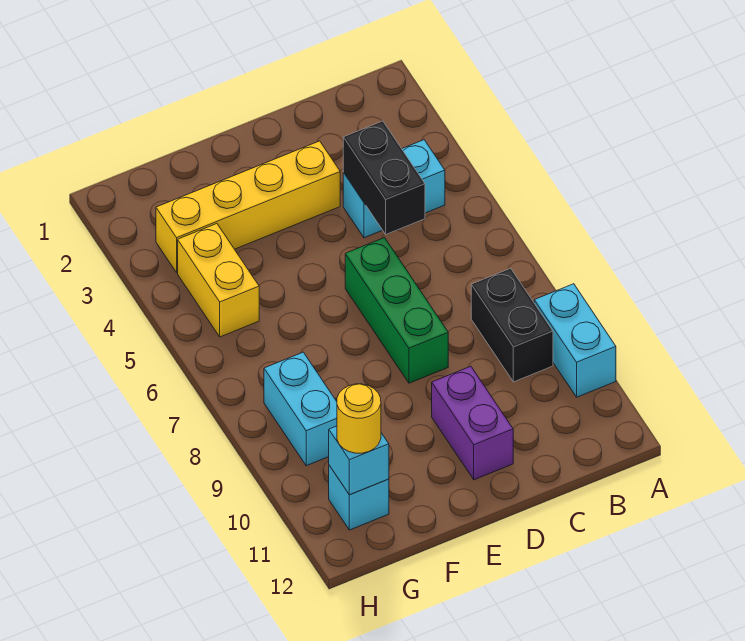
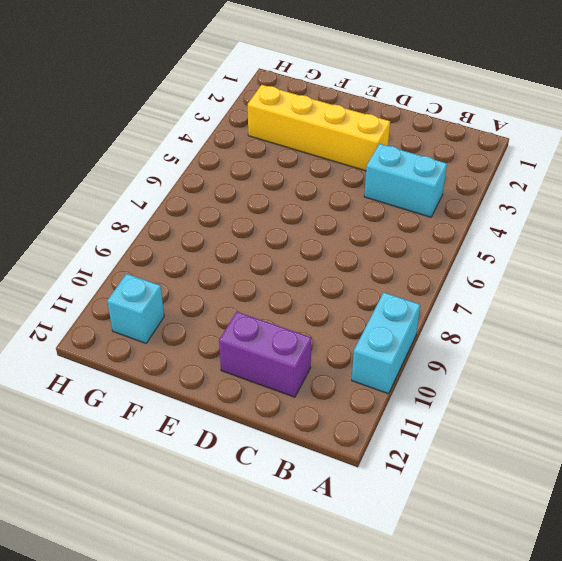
purple 1x2 brick [219,312,312,397] -> purple 1x2 brick turned to [432,366,513,480]
none -> black 1x2 brick [471,268,553,382]
none -> green 1x3 brick [345,238,448,383]
none -> yellow 1x2 brick [178,224,259,337]

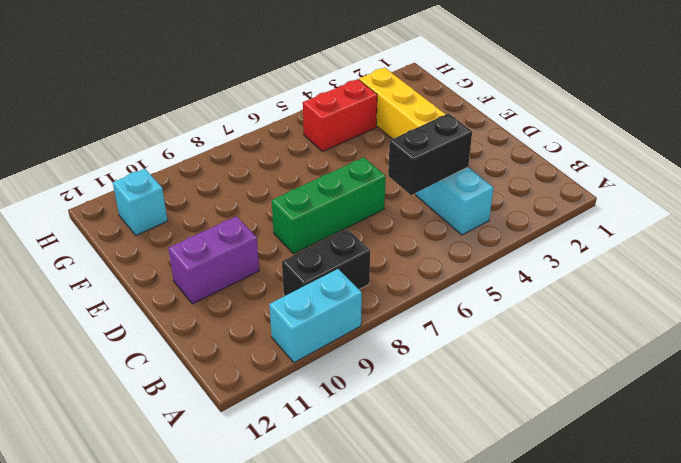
red 1x2 brick [303,79,377,151] -> yellow 1x2 brick [178,224,259,337]
none -> cyan 1x2 brick [264,352,337,466]
none -> cyan 1x1 brick [329,426,389,495]
none -> yellow 1x1 round brick [337,384,381,453]

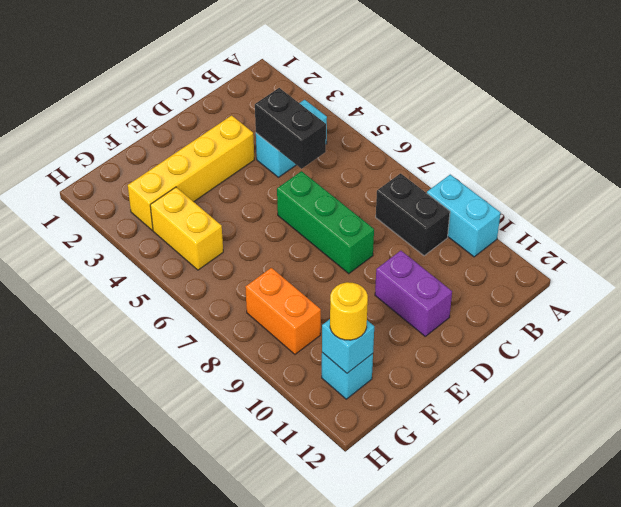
orange 1x2 brick [245,268,321,354] -> cyan 1x2 brick [264,352,337,466]

